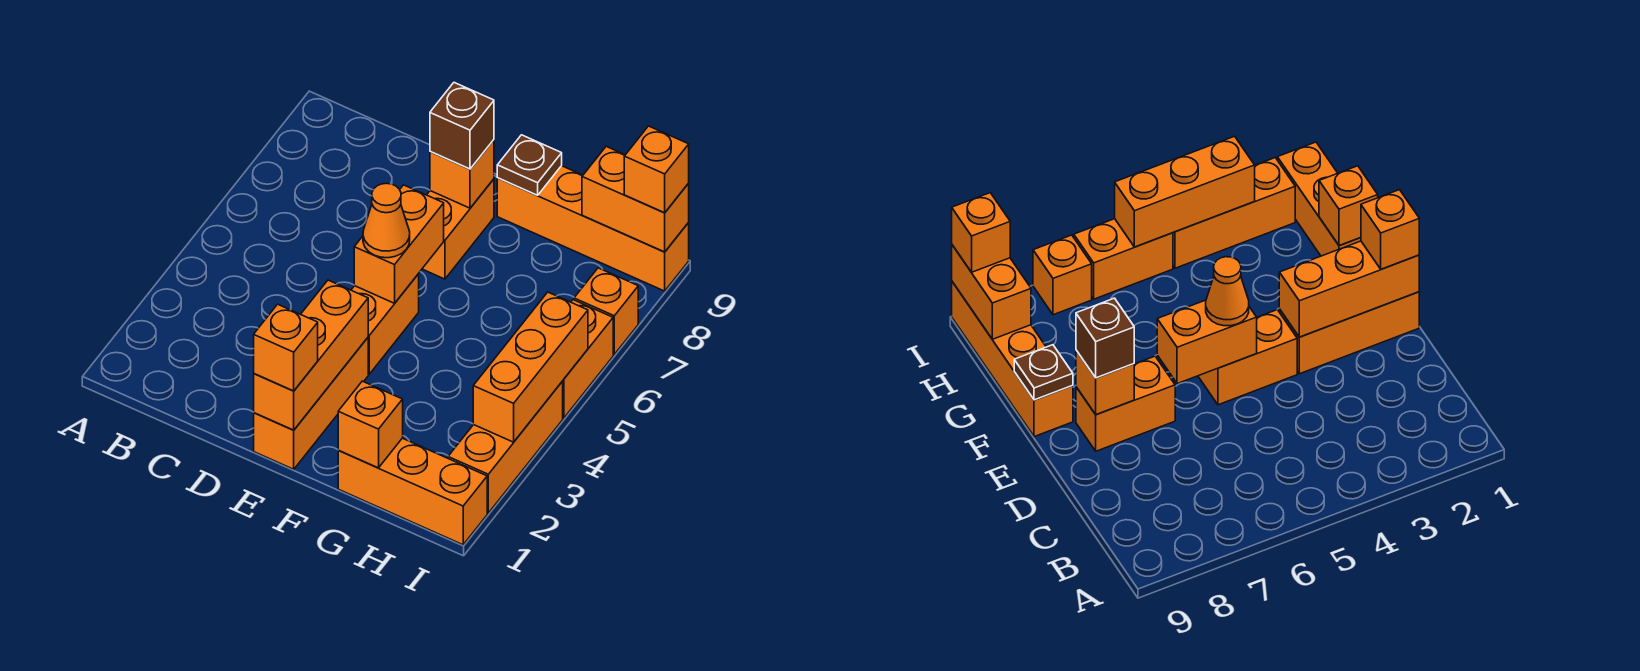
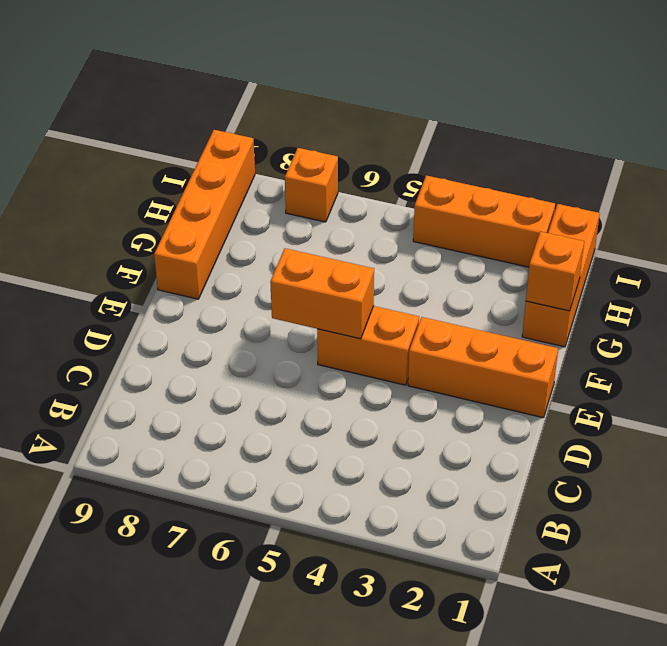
none -> orange 1x2 brick [422,179,494,279]
none -> orange 1x2 brick [563,300,613,418]
none -> orange 1x3 brick [254,280,368,430]

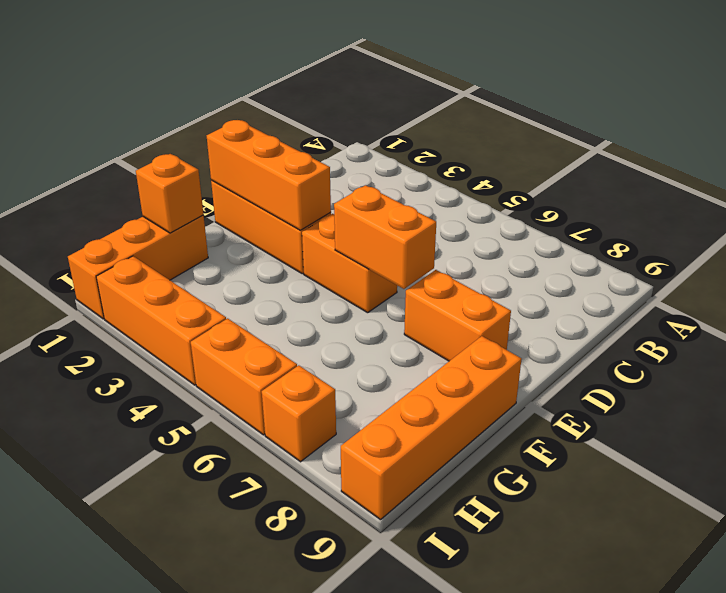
none -> orange 1x1 brick [430,140,494,208]
none -> brown 1x1 plate [497,135,562,195]
none -> orange 1x2 brick [582,146,689,252]

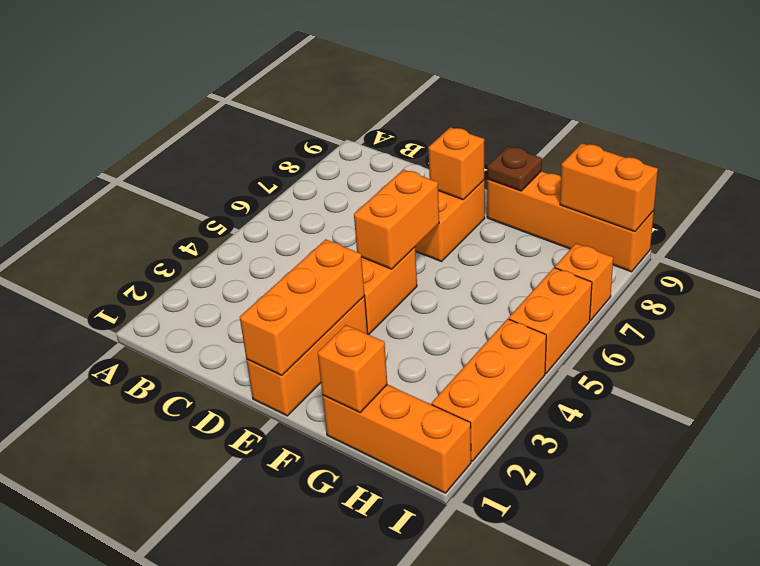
none -> orange 1x3 brick [473,292,588,442]
none -> orange 1x1 brick [254,304,318,391]
none -> orange 1x1 cone [363,183,410,258]

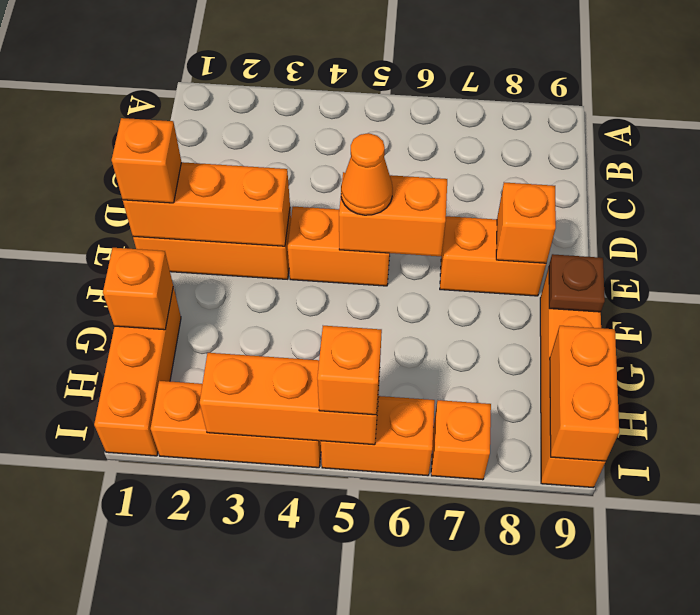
orange 1x1 brick [317,326,382,415] -> orange 1x1 brick moved to [624,126,689,213]
none -> brown 1x1 brick [430,83,494,169]

